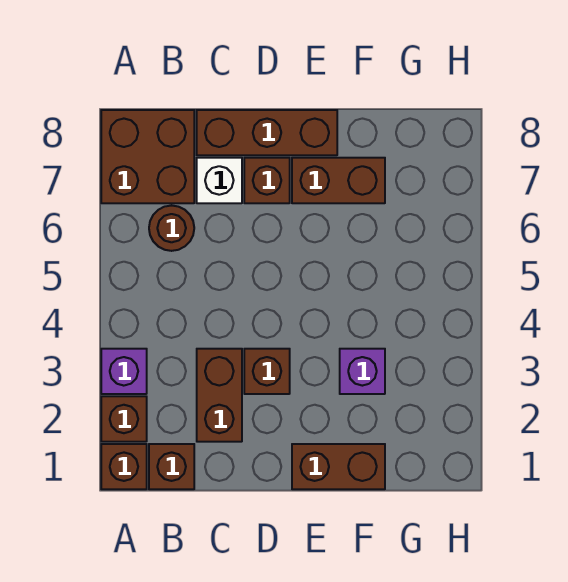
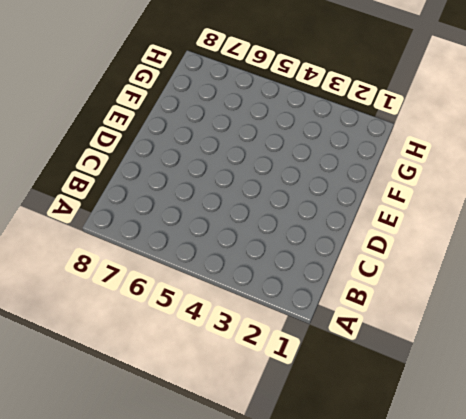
none -> brown 1x1 brick [101,444,147,489]
none -> brown 1x1 brick [101,396,147,442]
none -> purple 1x1 brick [101,349,147,394]

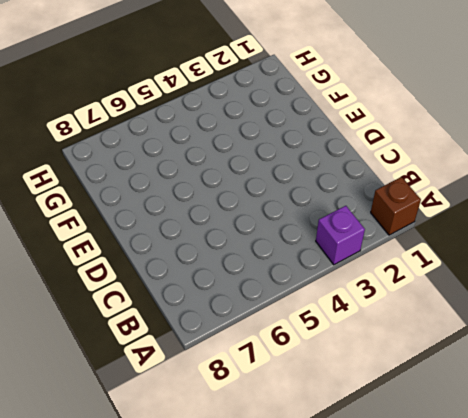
none -> brown 1x1 brick [101,396,147,442]
none -> brown 2x2 brick [101,110,194,203]
none -> brown 1x1 brick [149,444,194,489]

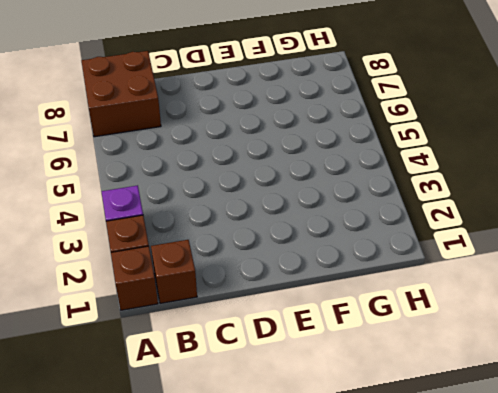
none -> brown 1x1 round brick [149,206,194,251]
none -> brown 1x2 brick [197,349,242,442]
none -> white 1x1 brick [197,158,242,203]

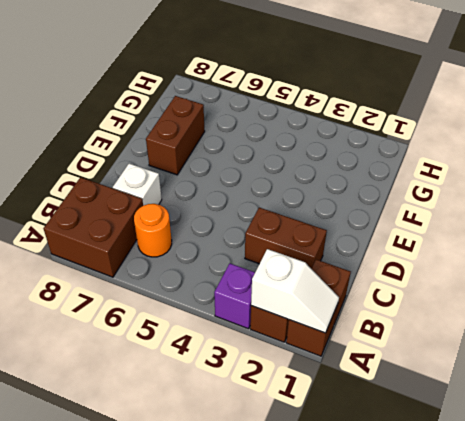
white 1x2 slope [251,249,339,333] -> none
orange 1x1 round brick [134,204,172,257] -> brown 1x1 round brick [149,206,194,251]
none -> brown 1x3 brick [197,110,337,155]
none -> brown 1x1 brick [244,349,290,394]
none -> brown 1x1 brick [244,158,290,203]

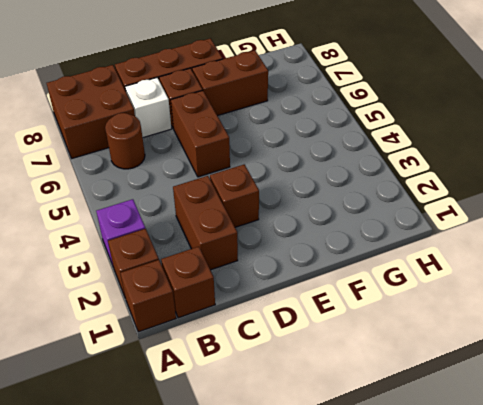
brown 1x2 brick [171,91,230,177] -> brown 1x2 brick turned to [292,444,385,489]
none -> purple 1x1 brick [340,349,385,394]

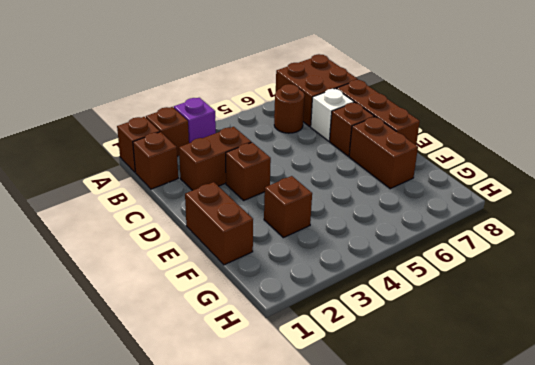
brown 1x1 brick [264,176,312,238] -> purple 1x1 brick [340,349,385,394]

